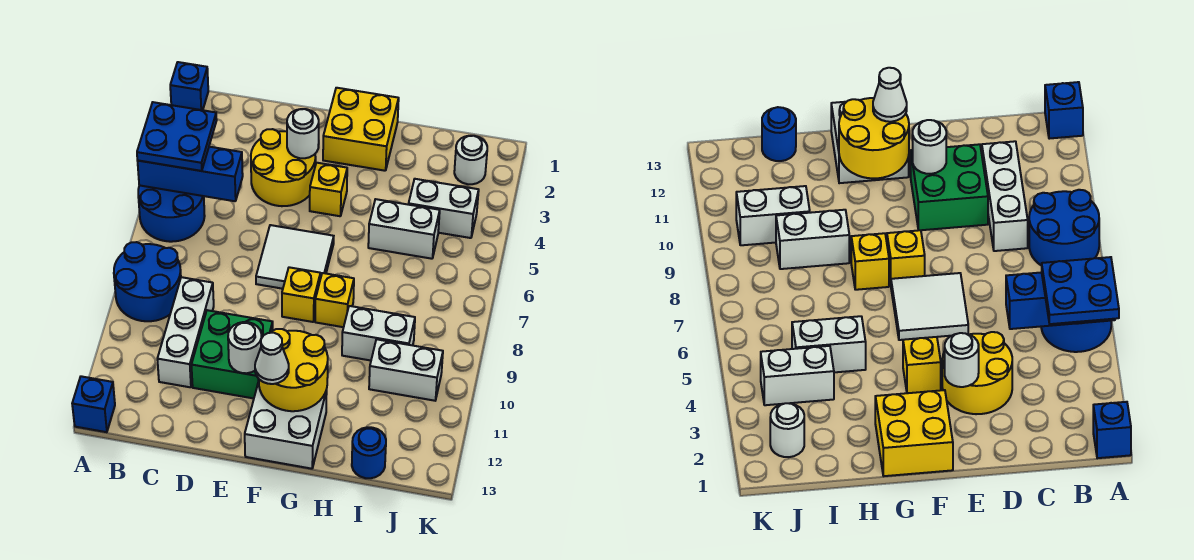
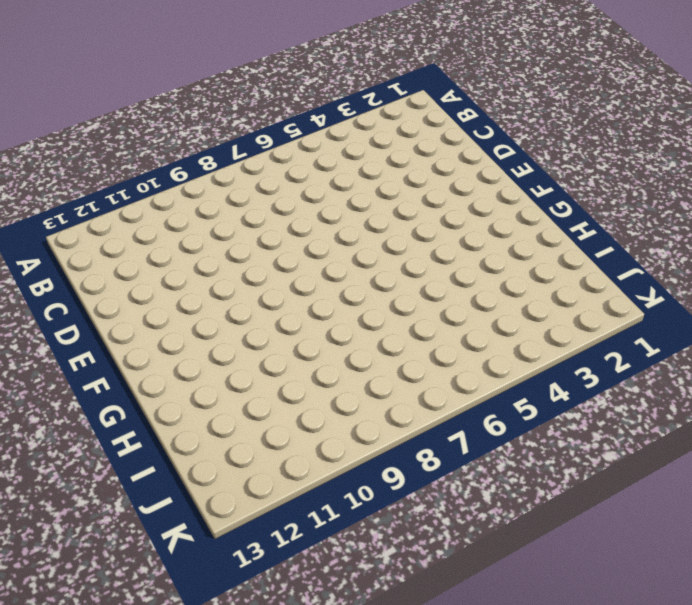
none -> blue 1x1 brick [170,62,208,110]
none -> blue 2x2 round brick [138,185,205,242]
none -> blue 2x2 round brick [114,242,181,321]

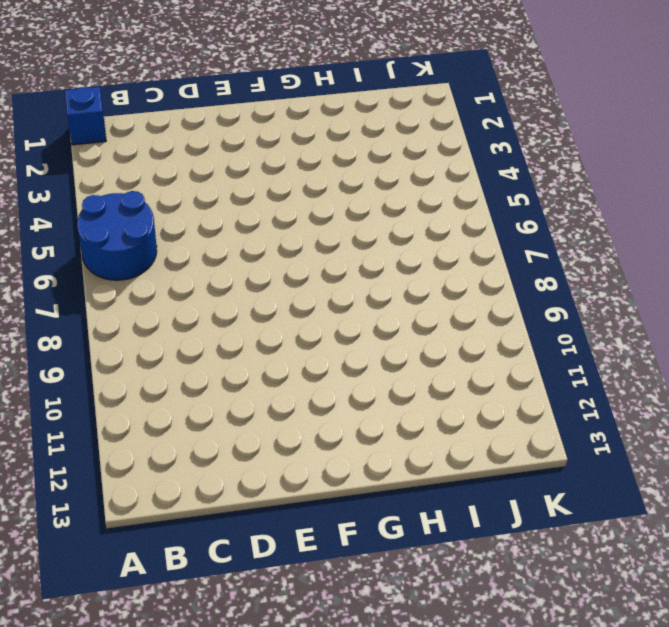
none -> blue 2x2 round brick [114,242,181,321]
none -> blue 1x1 brick [72,376,115,432]
none -> white 1x3 brick [157,277,214,387]

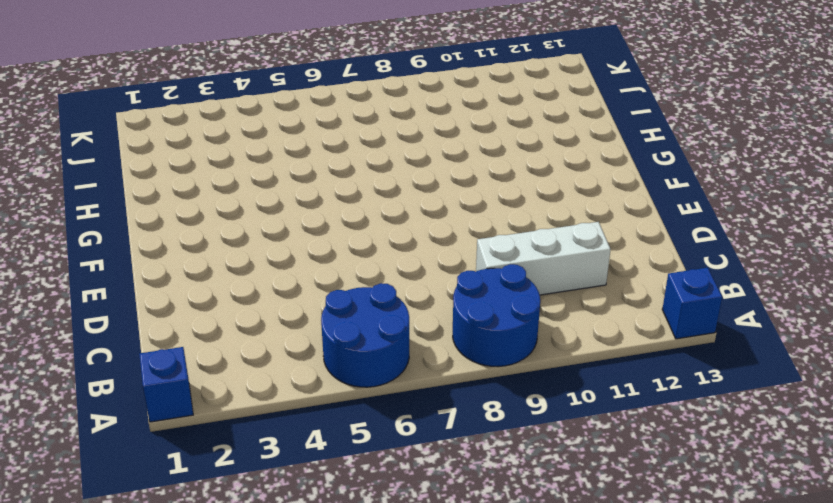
none -> yellow 2x2 round brick [251,129,316,206]
none -> green 2x2 brick [191,310,273,398]
none -> white 2x2 tile [256,225,334,289]

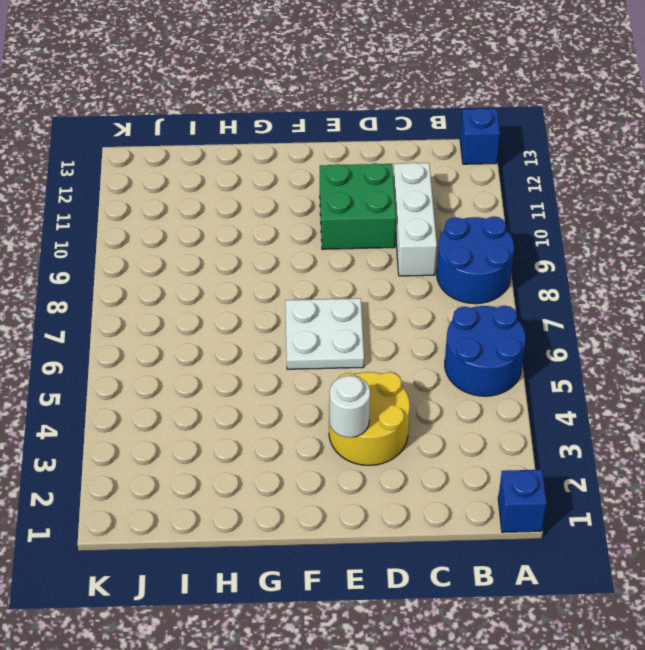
white 2x2 plate [285,298,364,369] -> white 2x2 tile [256,225,334,289]
none -> yellow 2x2 brick [323,88,399,171]
none -> yellow 1x1 brick [310,163,347,216]
none -> yellow 1x1 brick [282,267,320,322]

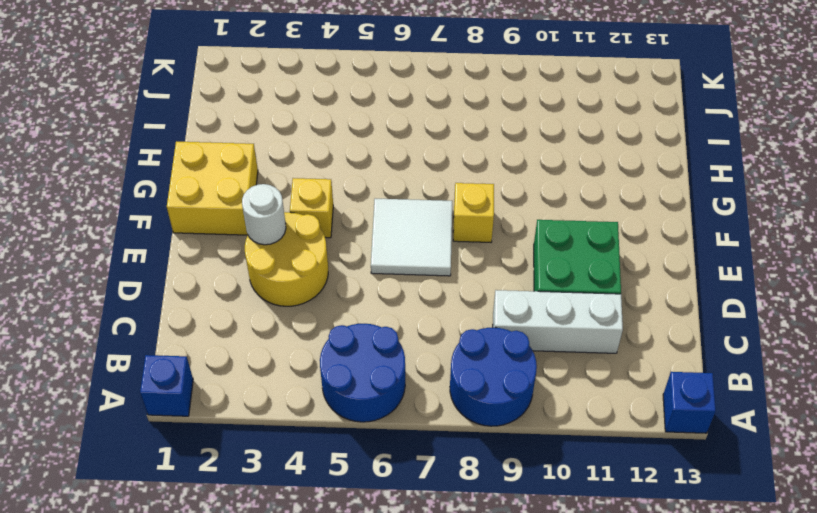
none -> white 2x2 brick [245,381,327,469]
none -> yellow 1x1 brick [315,273,354,327]
none -> white 1x2 brick [368,199,440,259]

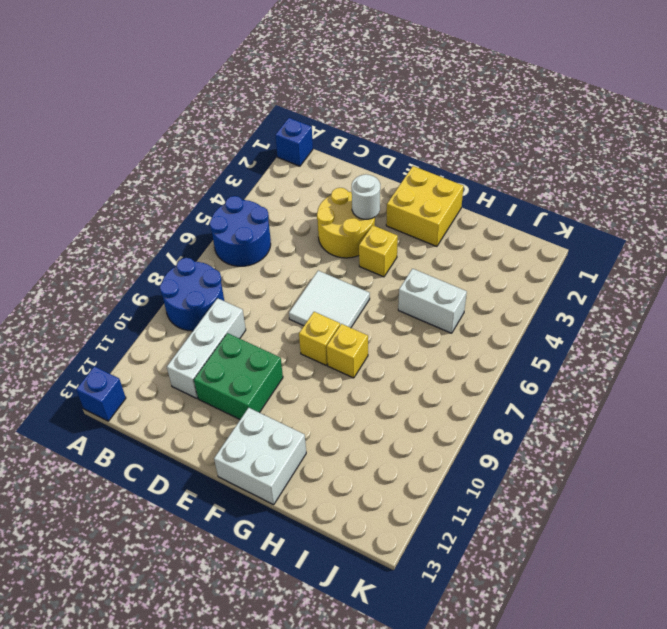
none -> white 1x2 brick [342,306,415,361]
none -> white 1x2 brick [409,179,479,238]
none -> white 1x2 brick [369,339,443,401]

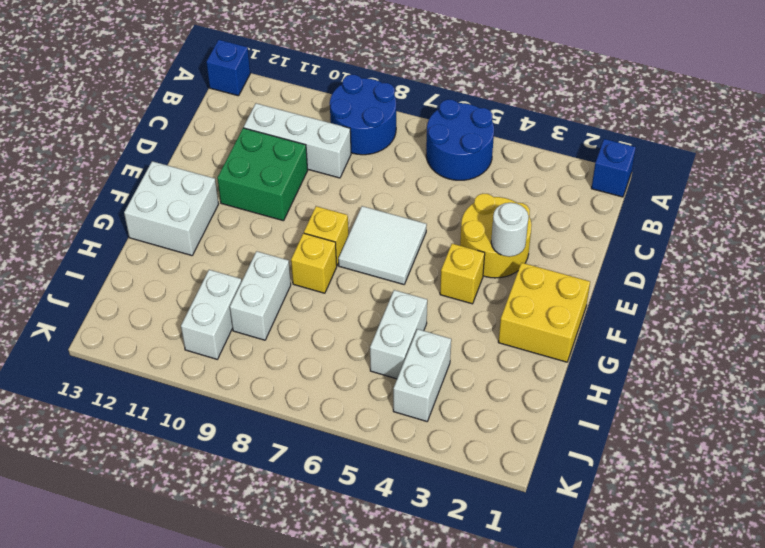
none -> blue 1x1 round brick [352,427,386,478]
none -> white 1x1 round brick [454,136,487,184]
none -> blue 1x3 brick [138,147,243,201]

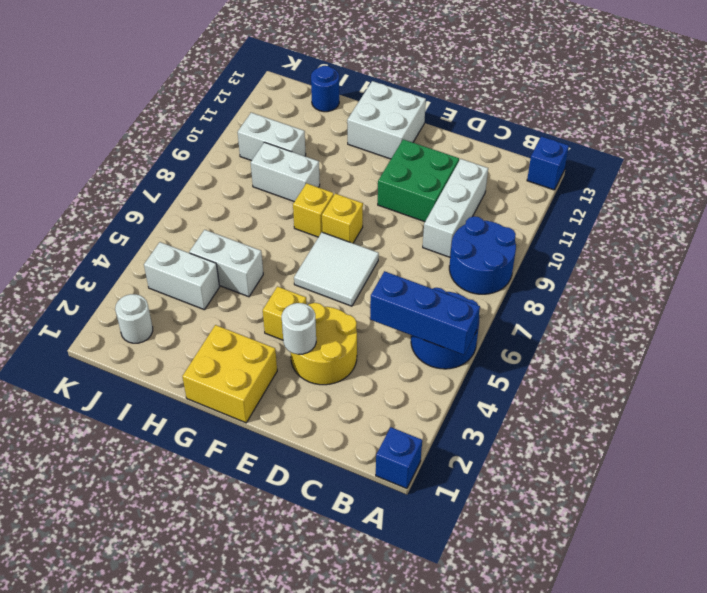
none -> white 1x1 round brick [228,322,262,373]
none -> yellow 2x2 round brick [259,329,328,411]
none -> blue 2x2 plate [137,102,217,171]

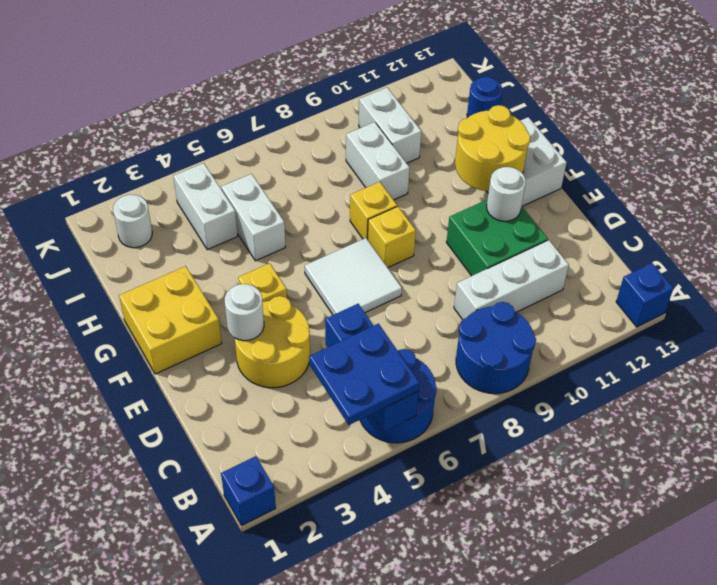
none -> white 1x1 cone [255,333,289,384]

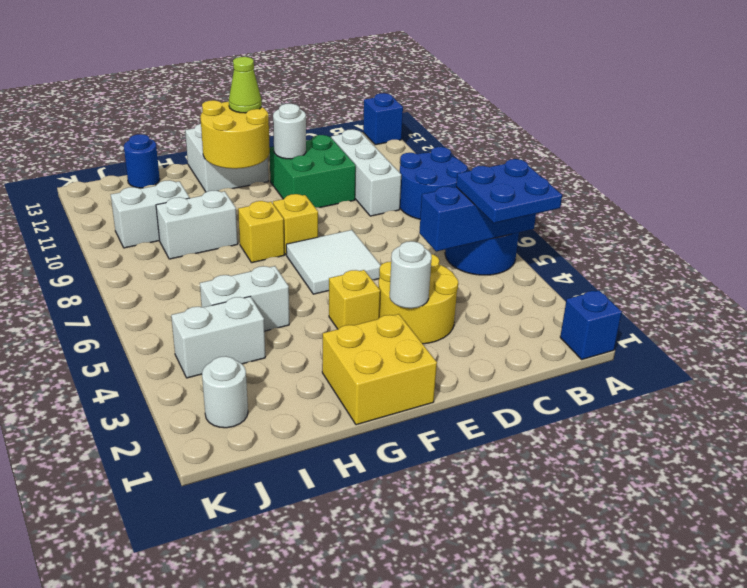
lime 1x1 cone [229,57,262,113] -> white 1x1 cone [255,333,289,384]

